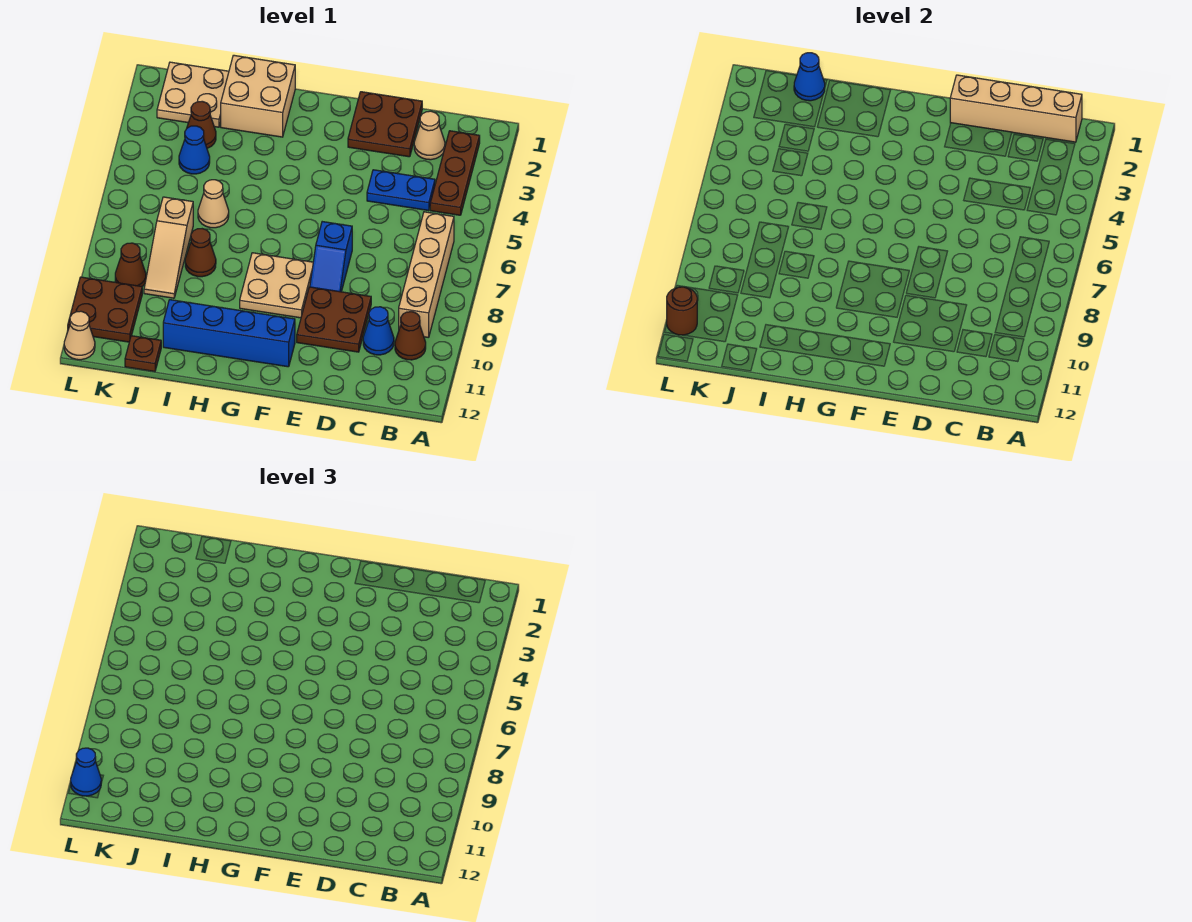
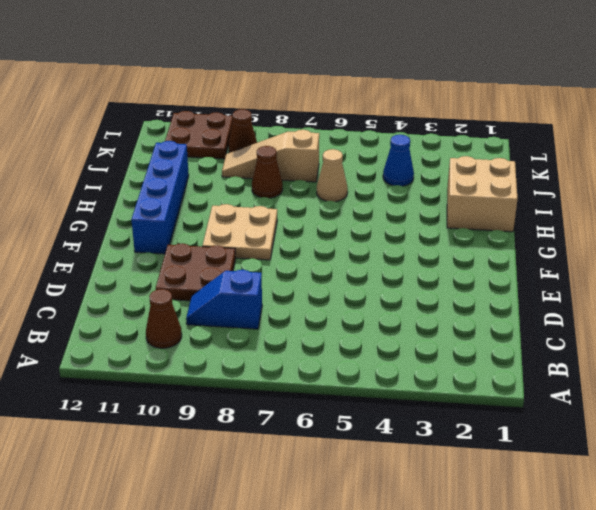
blue 1x2 slope [186,270,262,329] -> blue 1x2 slope moved to [310,222,352,292]
none -> brown 1x3 plate [430,131,480,215]
none -> tan 1x4 brick [399,212,454,338]
none -> tan 1x1 cone [414,111,445,160]

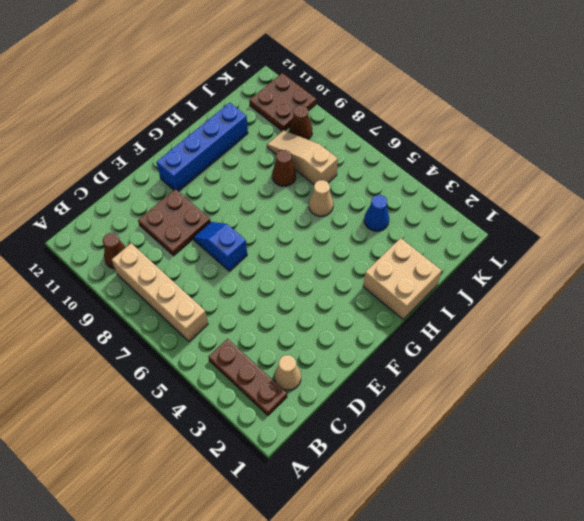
none -> blue 1x2 plate [367,170,435,211]
none -> blue 1x1 cone [363,307,394,355]
none -> brown 2x2 plate [348,92,422,157]

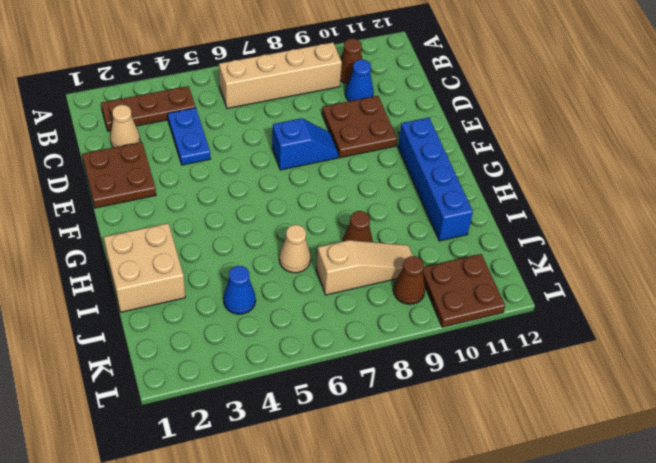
none -> tan 2x2 plate [240,253,313,318]
none -> tan 2x2 plate [157,62,229,127]
none -> brown 1x1 cone [187,101,216,148]

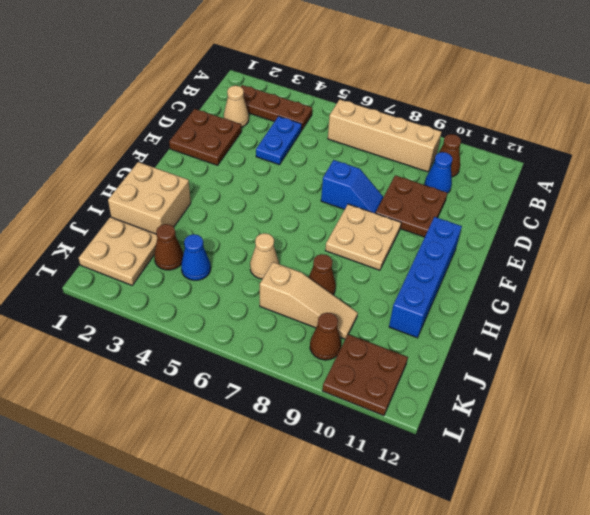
none -> brown 1x1 plate [125,336,161,372]
none -> tan 1x1 cone [64,311,95,360]
none -> tan 1x4 brick [950,75,1082,142]

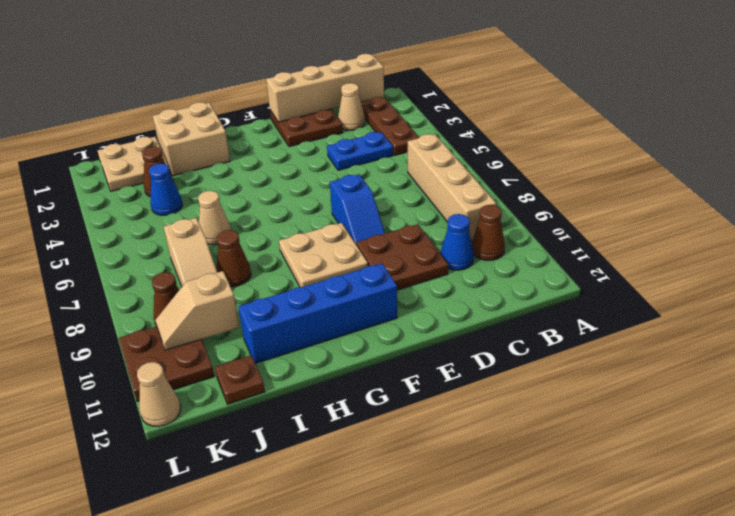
tan 1x2 slope [155,271,239,350] -> none
none -> blue 1x1 cone [794,53,825,101]
none -> brown 1x1 round brick [667,287,697,335]
none -> blue 1x1 cone [71,748,101,796]

